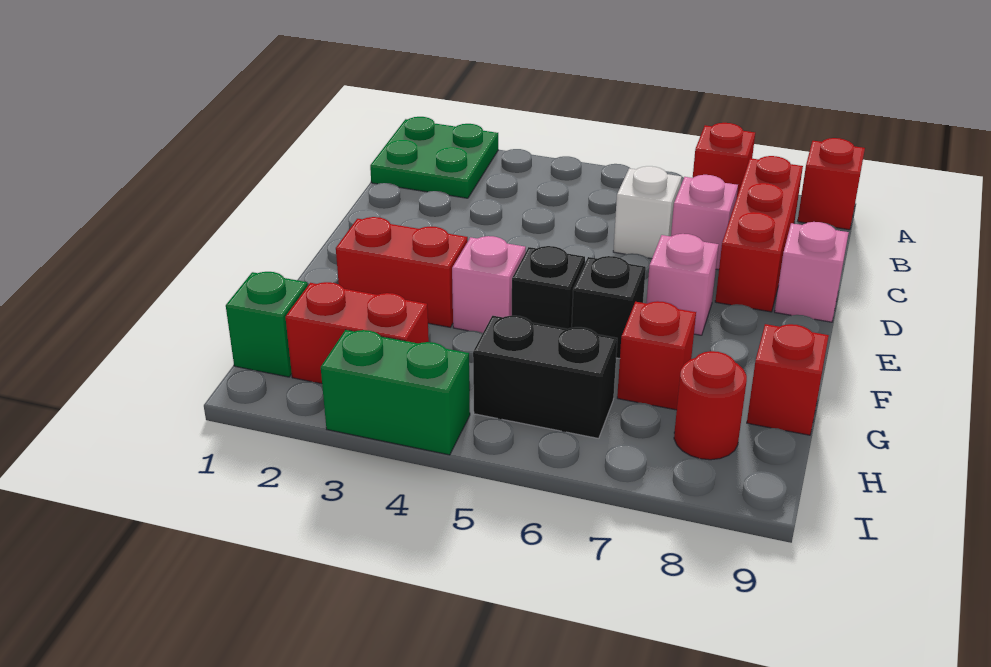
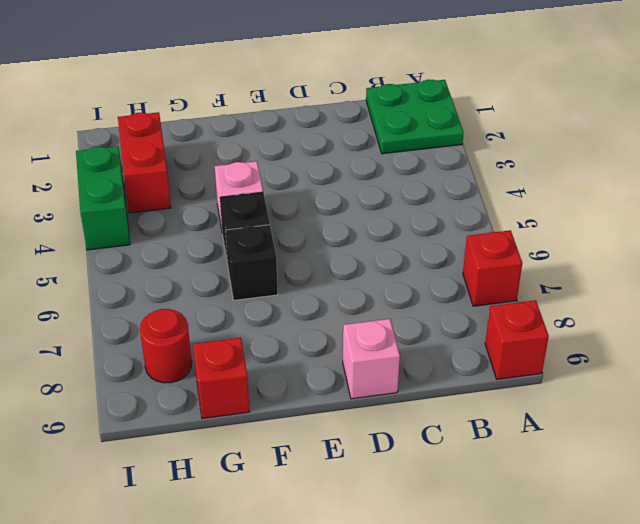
none -> red 1x3 brick [715,156,803,312]
none -> white 1x1 brick [613,166,682,259]
none -> pink 1x1 brick [671,175,738,270]

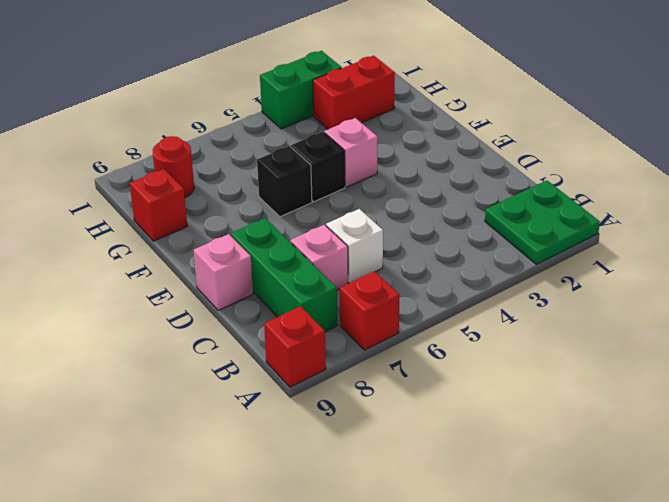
green 1x3 brick [231,218,337,332] -> red 1x3 brick [715,156,803,312]
none -> pink 1x1 brick [646,234,719,335]
none -> red 1x2 brick [336,217,468,327]
none -> red 1x1 brick [617,301,696,410]

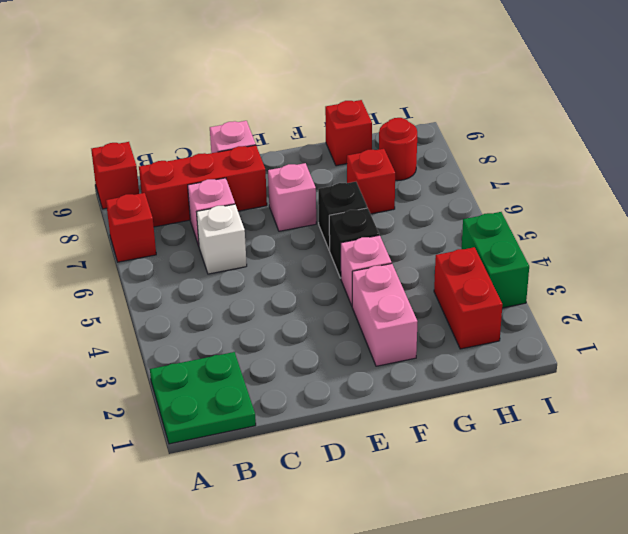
pink 1x2 brick [352,264,418,366] -> red 1x2 brick [336,217,468,327]
none -> green 1x1 brick [226,272,308,377]
none -> black 1x2 brick [473,316,617,438]

